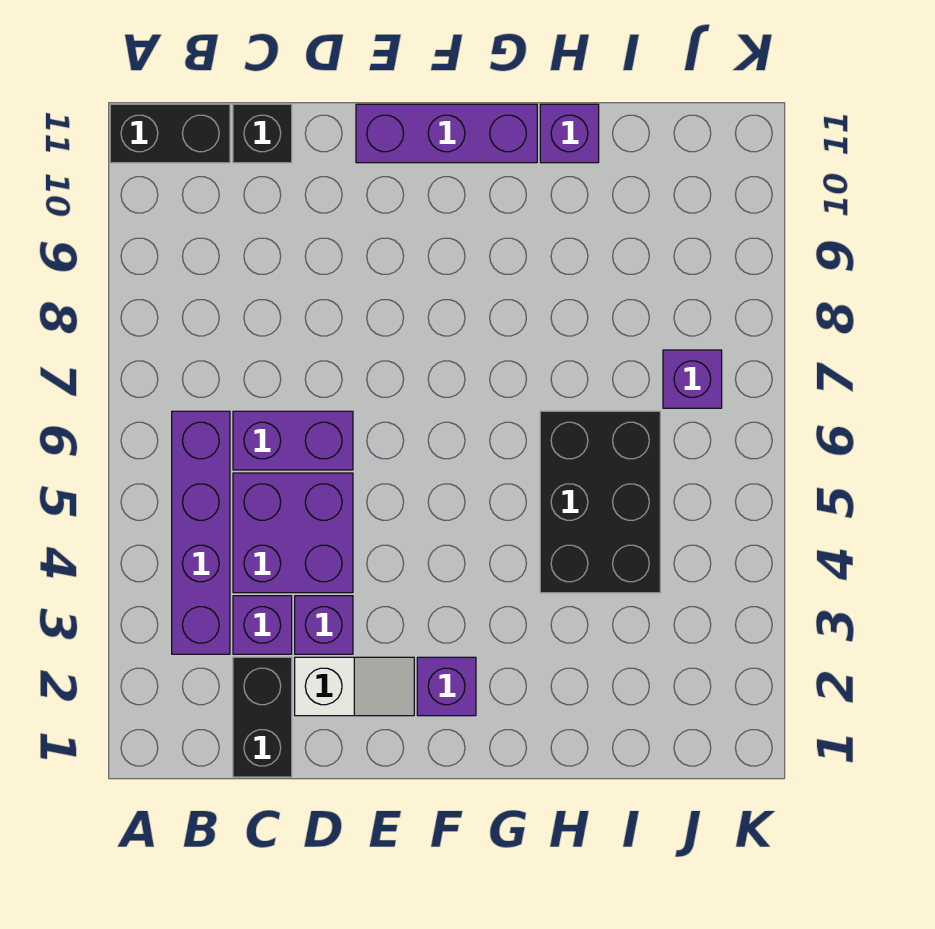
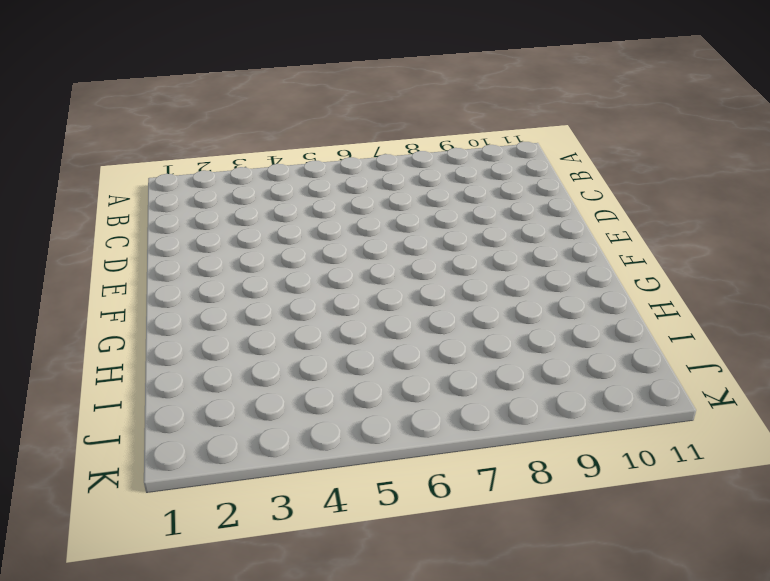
none -> black 1x2 brick [110,104,230,163]
none -> purple 1x4 brick [172,411,230,654]
none -> black 1x2 brick [233,657,292,777]

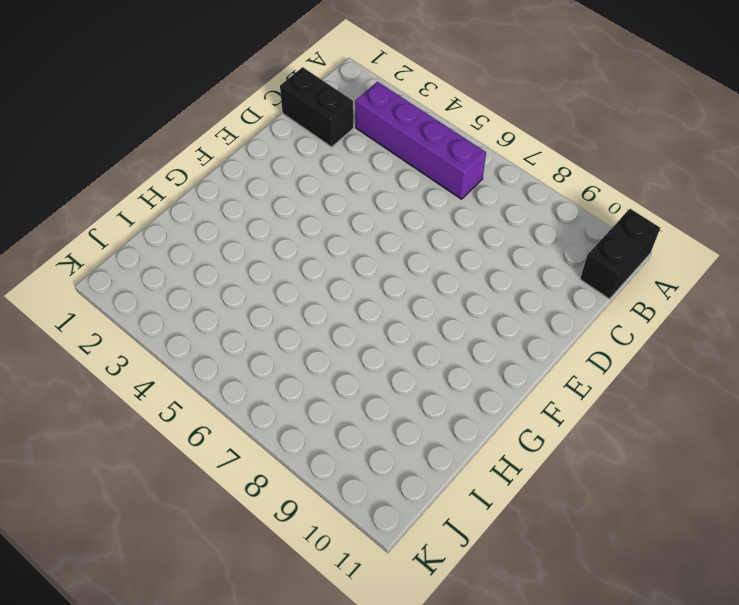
none -> purple 1x1 brick [233,596,292,654]
none -> purple 2x2 brick [233,473,353,593]
none -> purple 1x2 brick [233,411,353,470]

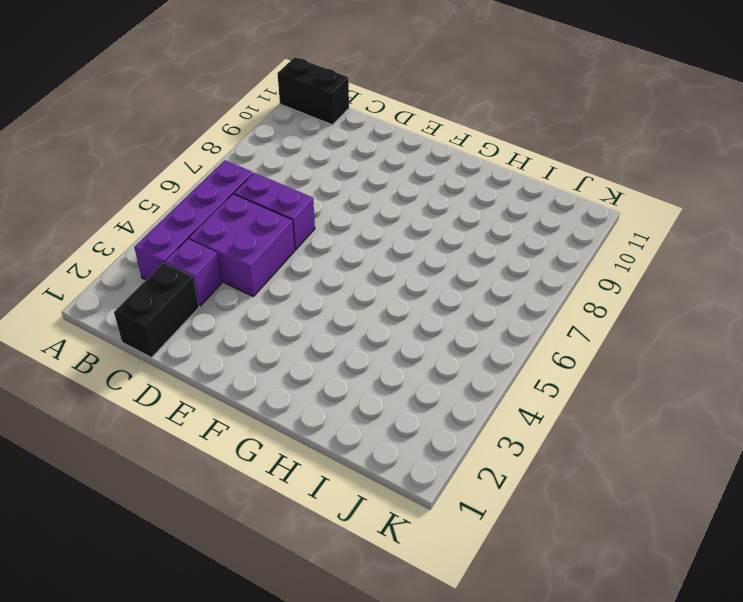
none -> black 1x1 brick [233,104,292,163]
none -> white 1x2 slope [295,657,414,716]
none -> purple 1x1 brick [295,596,353,654]

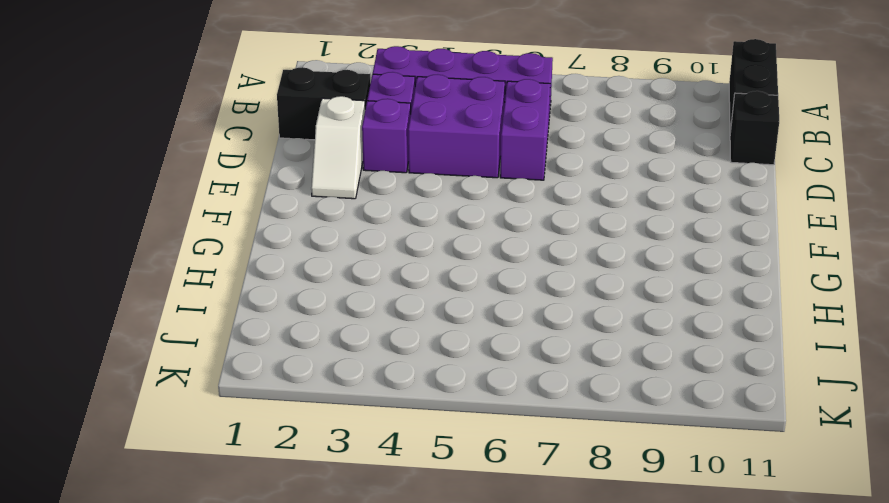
none -> purple 1x3 brick [356,104,537,163]
none -> purple 1x1 brick [417,657,476,716]
none -> black 2x3 brick [540,411,660,593]

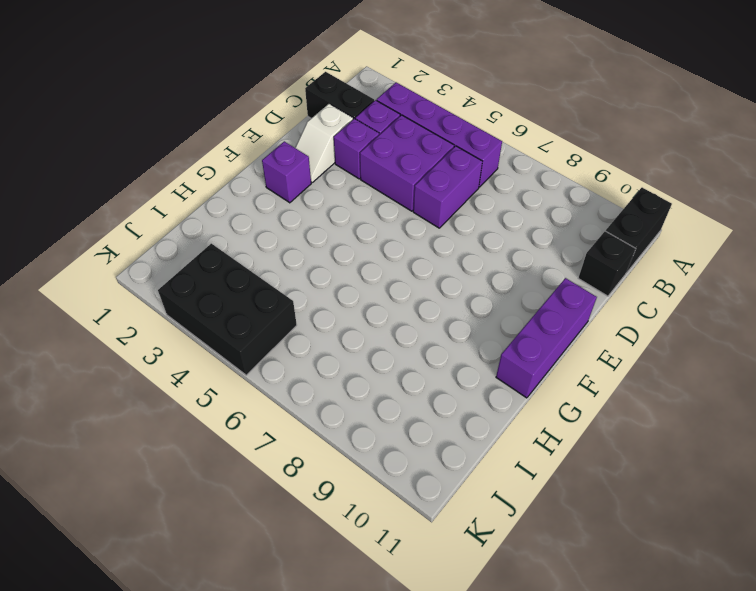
black 2x3 brick [158,244,297,375] -> black 2x3 brick moved to [540,411,660,593]
none -> purple 1x1 brick [540,104,599,163]
none -> purple 1x1 brick [663,350,722,408]

